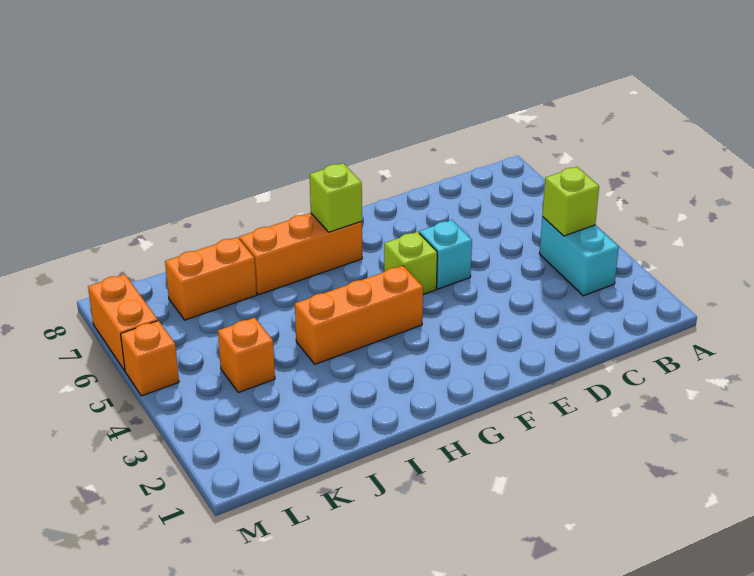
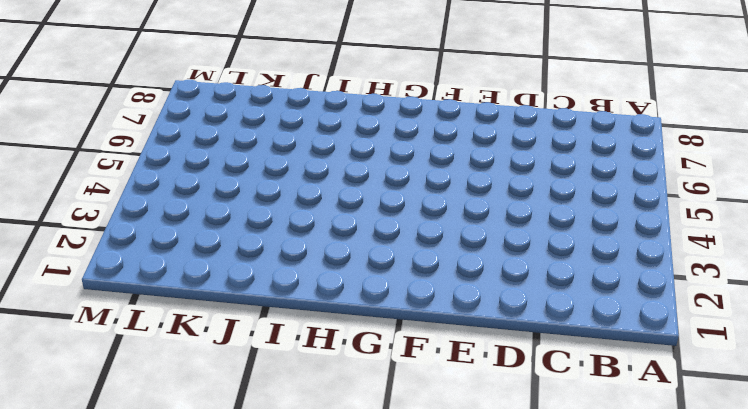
none -> cyan 1x2 brick [539,217,619,296]
none -> cyan 1x1 brick [419,220,472,289]

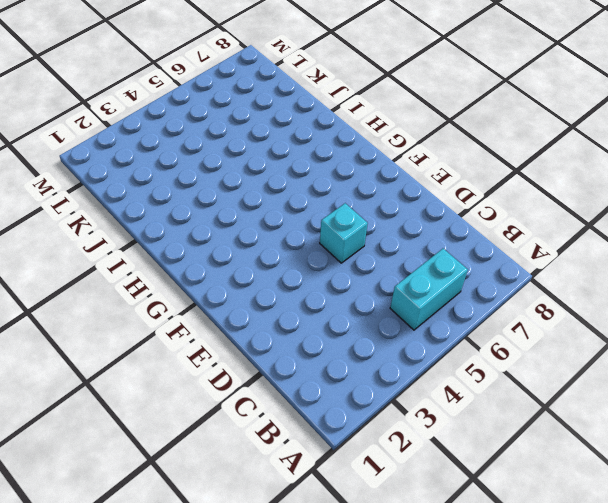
cyan 1x2 brick [390,249,468,330] -> cyan 1x2 brick moved to [539,217,619,296]
none -> lime 1x1 brick [384,232,437,294]
none -> orange 1x3 brick [295,266,423,364]

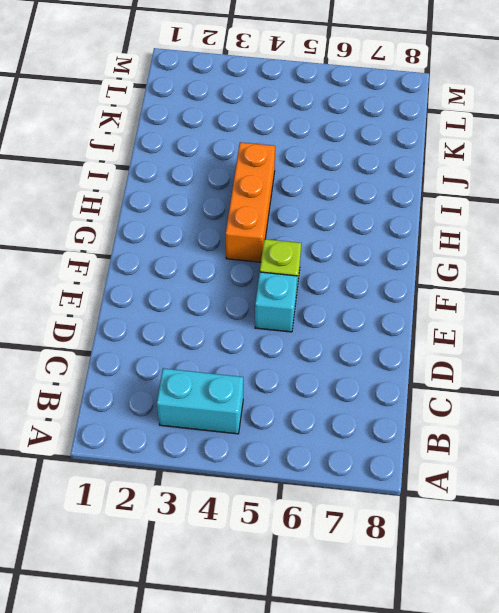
none -> orange 1x3 brick [239,213,362,295]
none -> orange 1x2 brick [165,237,257,320]

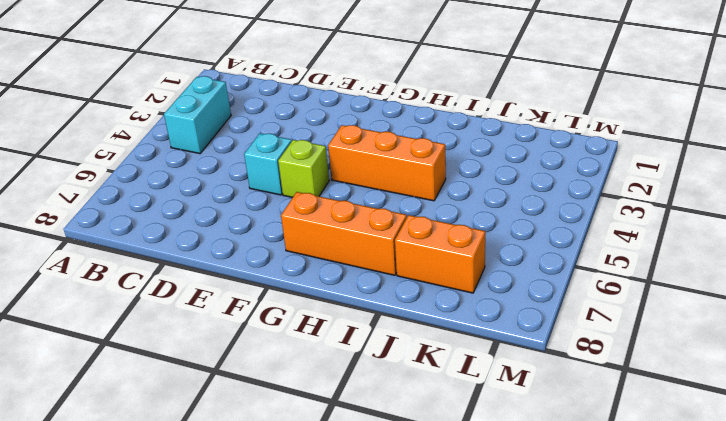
none -> orange 1x1 brick [218,318,275,393]
none -> orange 1x1 brick [121,321,179,396]

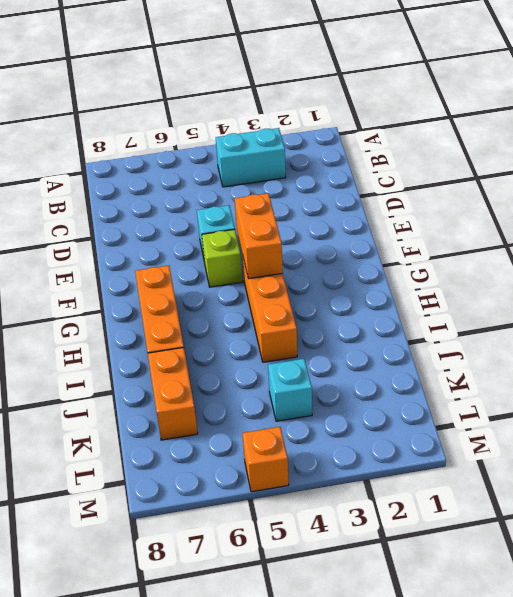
orange 1x2 brick [235,193,283,279] -> orange 1x2 brick turned to [88,274,158,371]
cyan 1x1 brick [268,359,312,421] -> orange 1x1 brick [218,318,275,393]
none -> lime 1x1 brick [542,167,599,236]
none -> lime 1x1 brick [310,163,362,232]

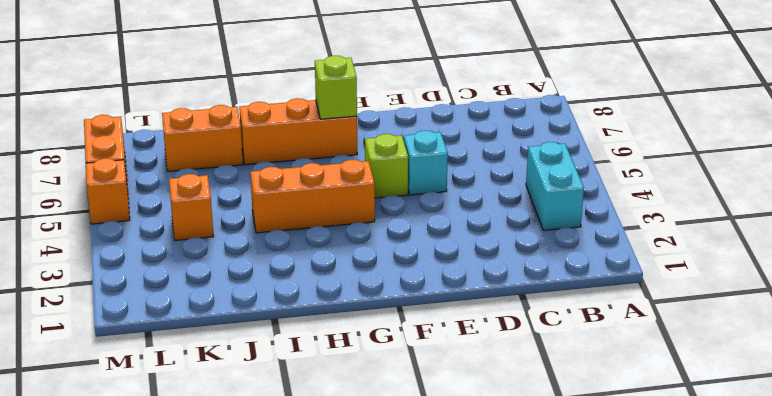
none -> lime 1x1 brick [542,167,599,236]

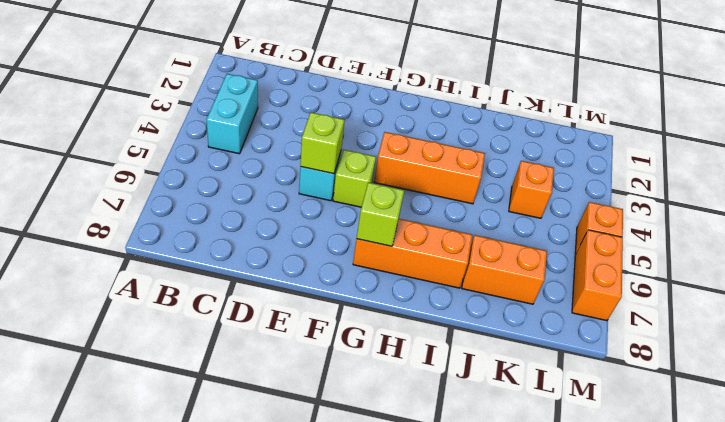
lime 1x1 brick [300,112,344,174] -> lime 1x1 brick moved to [542,167,599,236]

